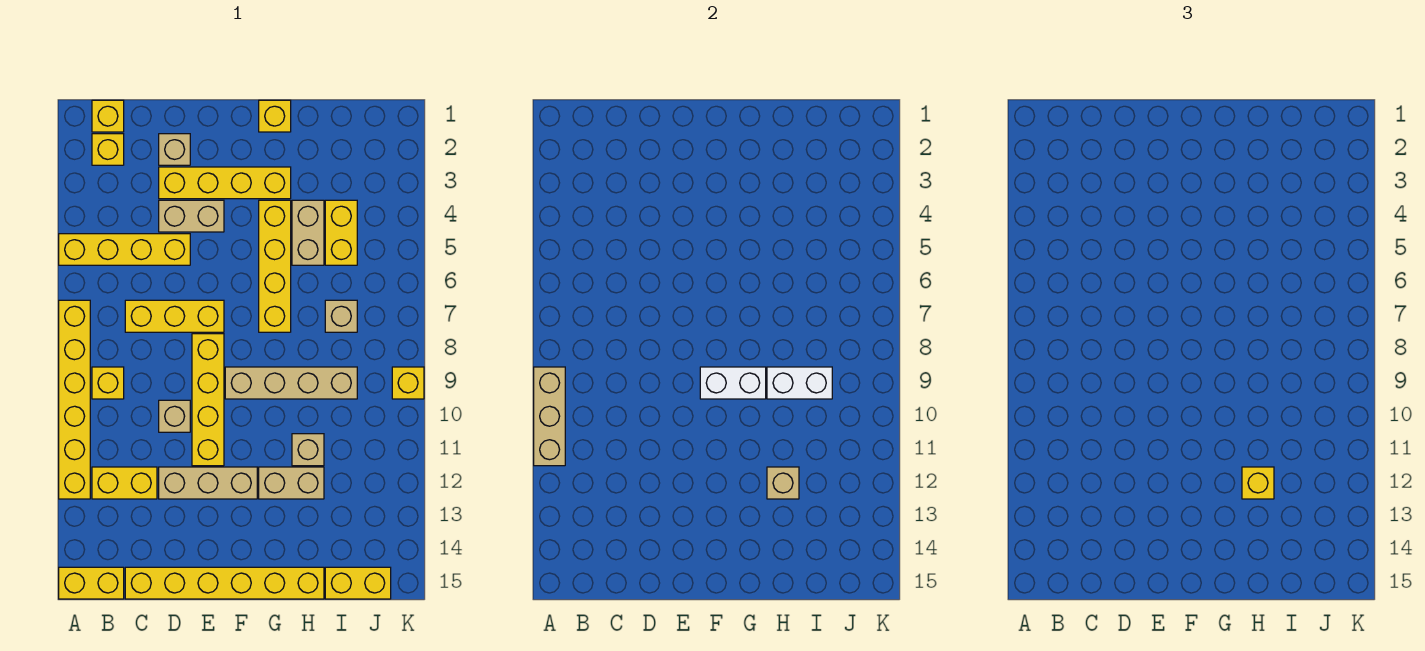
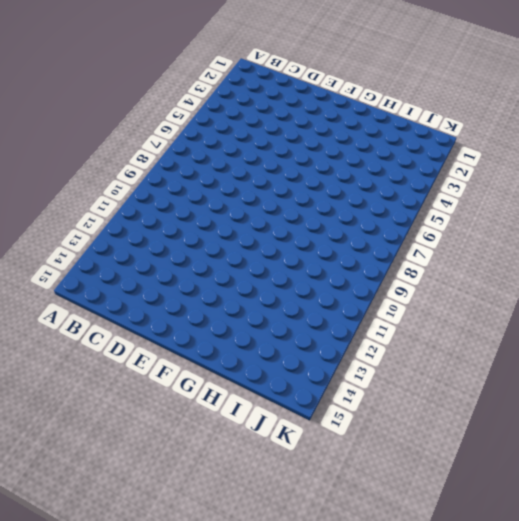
none -> yellow 1x4 brick [59,234,190,265]
none -> yellow 1x6 brick [59,300,90,499]
none -> yellow 1x2 brick [59,567,124,599]
none -> yellow 1x1 brick [92,100,124,132]

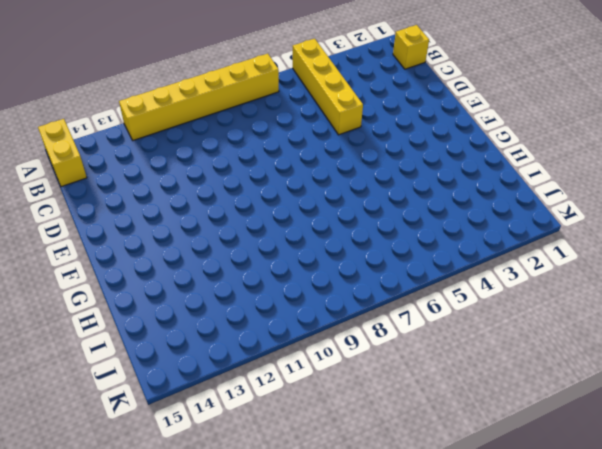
none -> yellow 1x1 brick [92,134,124,165]
none -> yellow 1x1 brick [92,367,124,399]
none -> yellow 1x2 brick [92,467,157,499]
none -> yellow 1x3 brick [125,300,224,332]

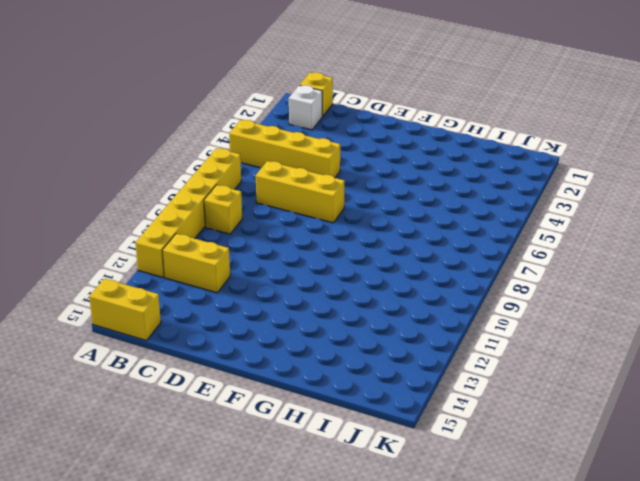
white 1x1 brick [289,85,322,130] -> yellow 1x1 brick [92,134,124,165]
none -> yellow 1x6 brick [125,567,324,599]
none -> tan 1x1 brick [159,134,190,165]
none -> yellow 1x4 brick [159,167,291,199]
none -> tan 1x2 brick [159,200,224,232]

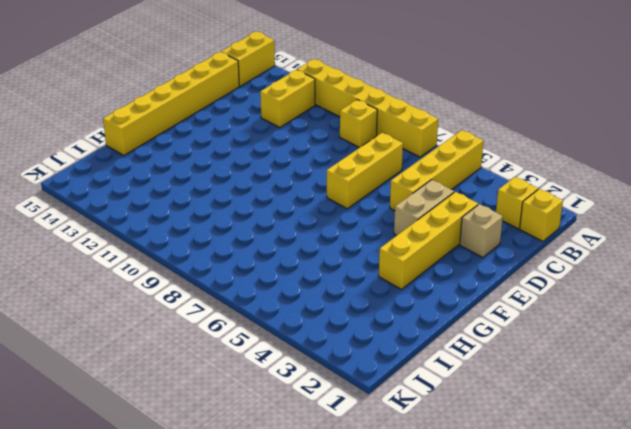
none -> tan 1x1 brick [159,400,190,432]
none -> tan 1x3 brick [159,467,257,499]
none -> yellow 1x4 brick [192,334,224,466]
none -> tan 1x4 brick [225,367,357,399]

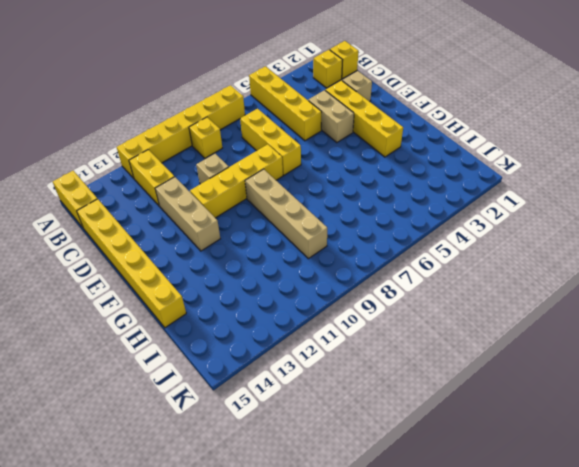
none -> yellow 1x1 brick [259,100,291,132]
none -> yellow 1x4 brick [259,200,291,332]
none -> tan 1x2 brick [259,467,324,499]
none -> tan 1x2 brick [292,200,324,265]

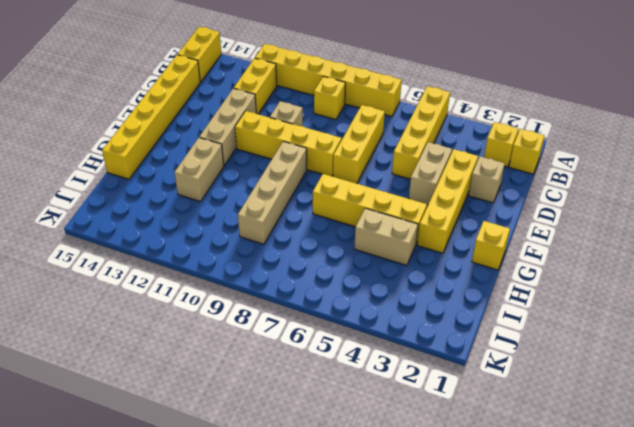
none -> tan 1x1 brick [292,434,324,466]
none -> yellow 1x2 brick [325,200,357,265]
none -> tan 1x1 brick [325,300,357,332]
none -> yellow 1x2 brick [325,567,391,599]

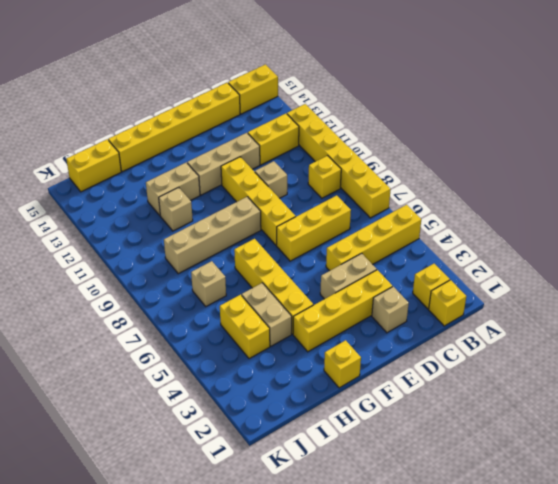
none -> yellow 1x1 brick [392,367,424,399]
none -> tan 1x3 brick [534,367,565,466]
none -> white 1x2 brick [700,367,766,399]
none -> white 1x2 brick [767,367,832,399]

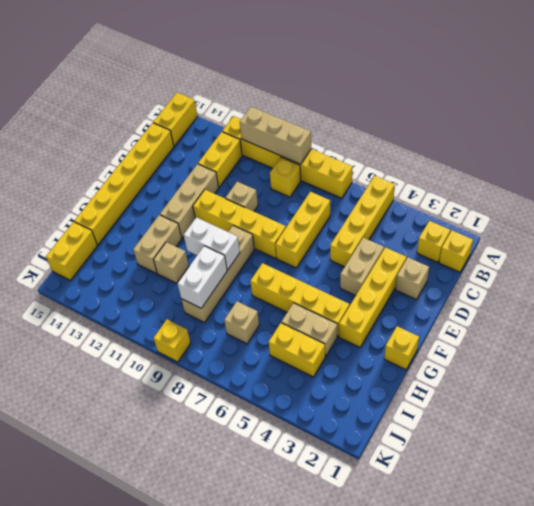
white 1x2 brick [184,217,240,270] -> white 1x2 brick turned to [700,367,766,399]
none -> tan 1x1 brick [767,467,799,499]
none -> yellow 1x1 brick [1242,467,1274,499]

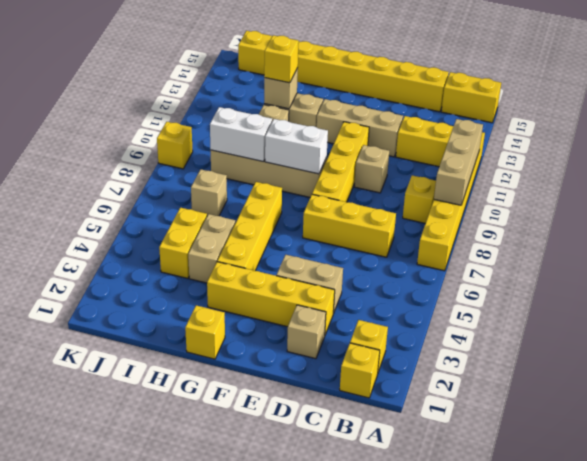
none -> yellow 1x4 brick [59,234,190,265]

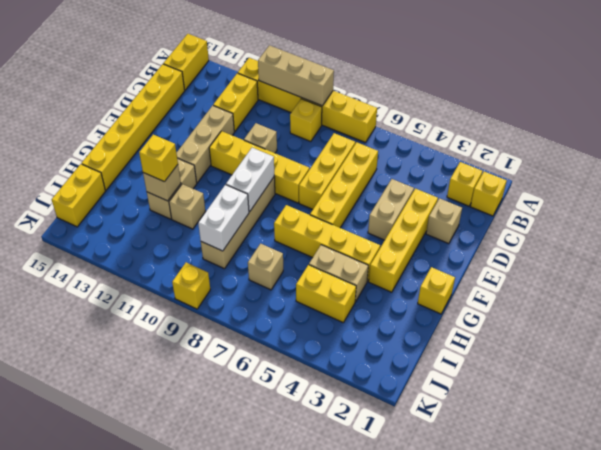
yellow 1x4 brick [310,142,378,228] -> yellow 1x4 brick moved to [59,234,190,265]

